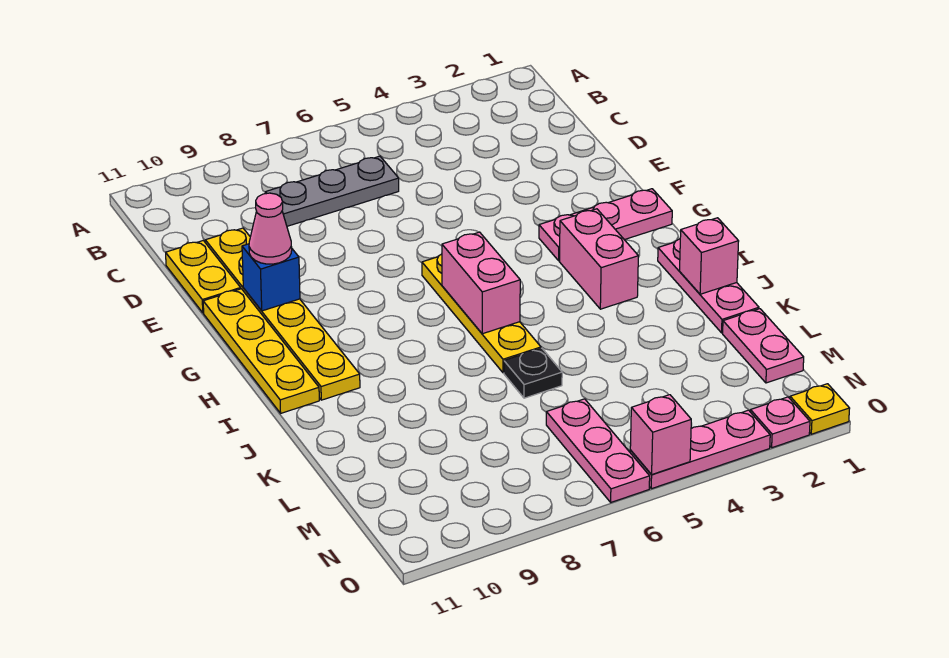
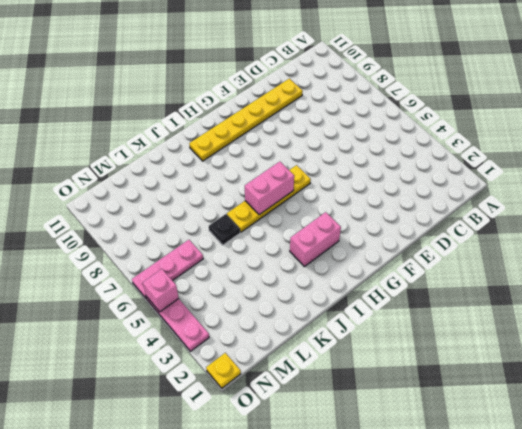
none -> grey 1x3 plate [265,156,399,226]
none -> yellow 1x2 plate [166,240,241,313]
none -> yellow 1x4 plate [203,289,319,413]

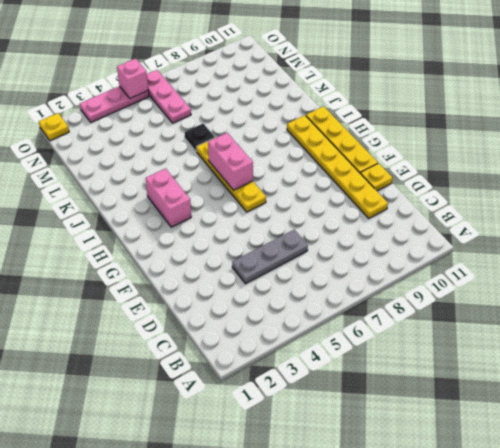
grey 1x3 plate [232,230,308,284] -> grey 1x3 plate moved to [265,156,399,226]
yellow 1x1 plate [360,163,392,191] -> yellow 1x2 plate [166,240,241,313]
none -> pink 1x3 plate [539,189,672,260]
none -> pink 1x3 plate [658,239,759,333]
none -> pink 1x2 plate [723,309,804,383]

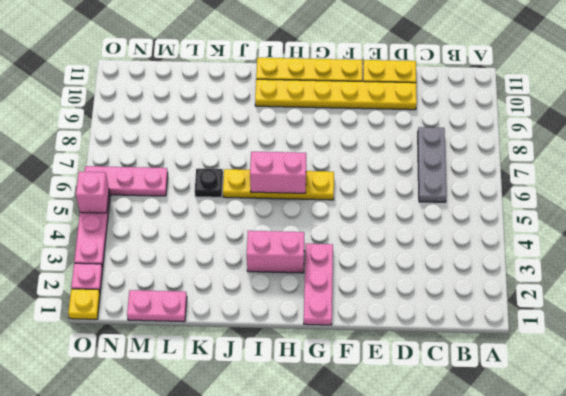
none -> pink 1x3 plate [658,239,759,333]
none -> blue 1x1 brick [242,244,300,311]
none -> pink 1x1 brick [680,218,739,294]

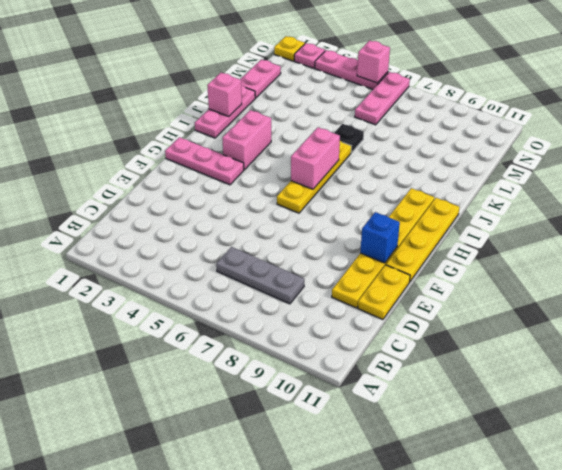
none -> pink 1x1 cone [249,193,292,264]

